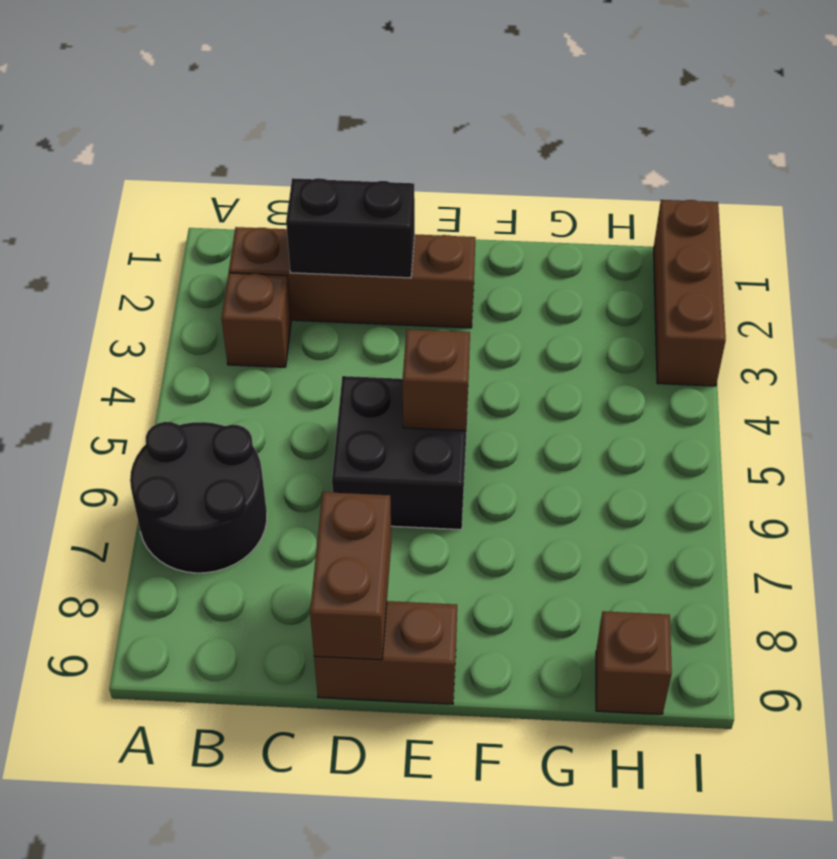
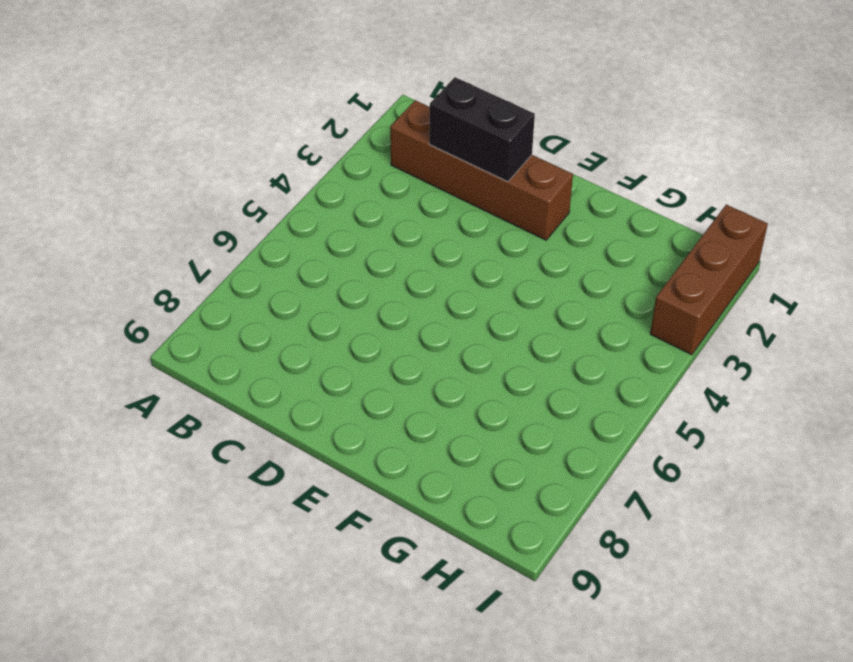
none -> black 2x2 round brick [130,422,267,573]
none -> brown 1x1 brick [222,273,291,367]

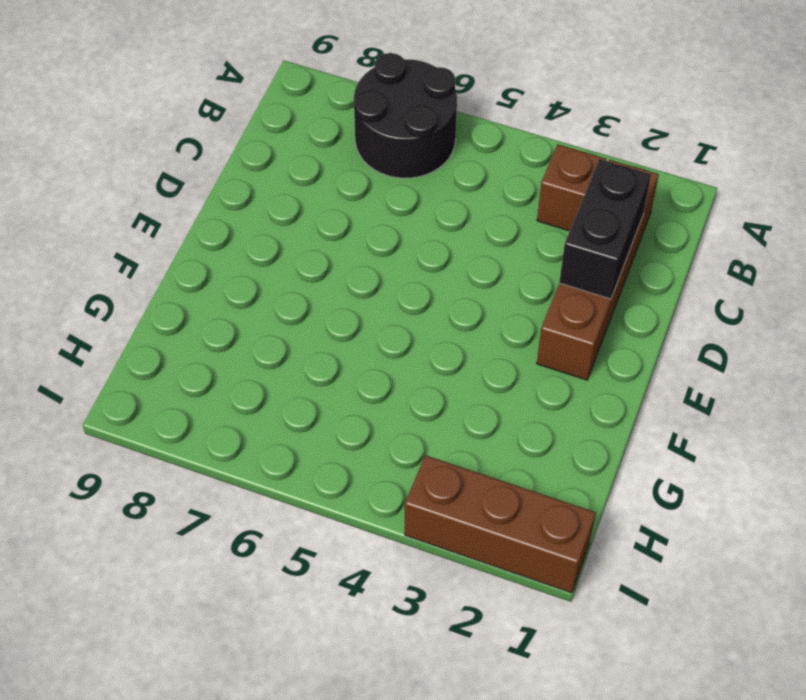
none -> black 2x2 brick [332,376,468,530]
none -> brown 1x2 brick [314,601,457,704]

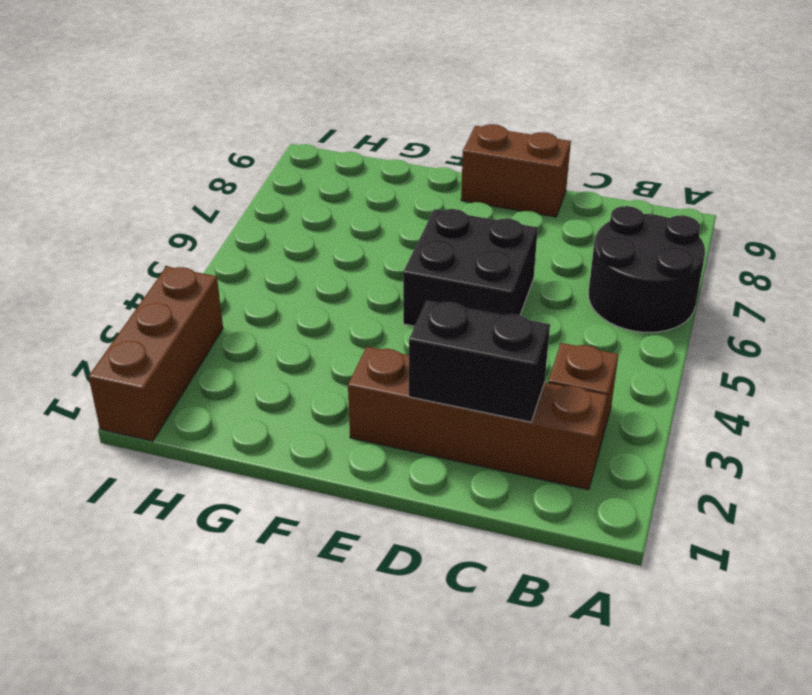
none -> brown 1x1 brick [596,611,672,714]
none -> brown 1x2 brick [310,492,391,660]

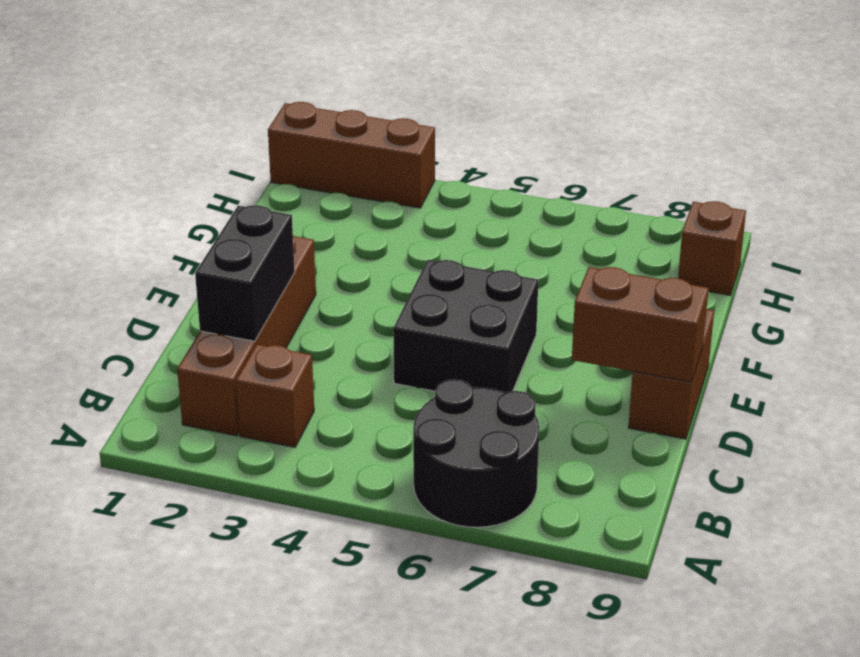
none -> brown 1x1 brick [403,329,470,431]

